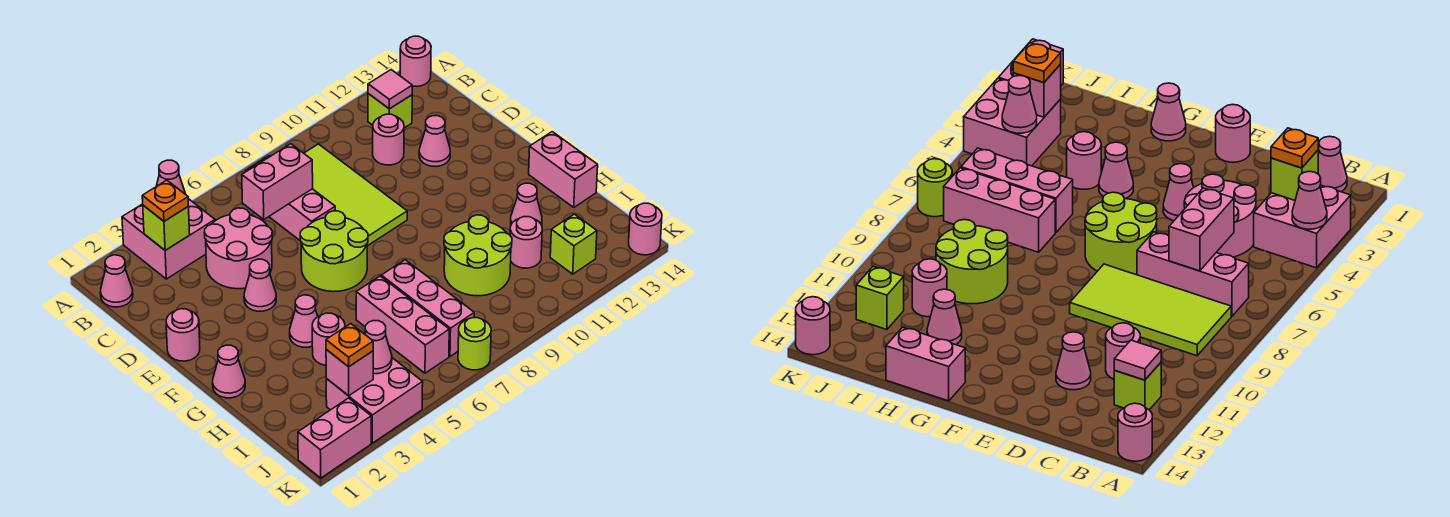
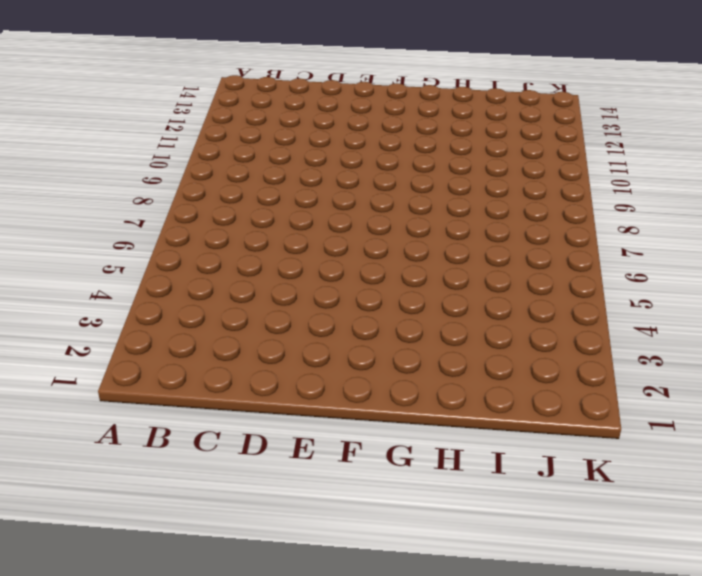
none -> pink 2x2 brick [122,199,215,279]
none -> pink 1x1 round brick [400,36,431,86]
none -> pink 1x1 cone [100,255,133,307]
none -> pink 1x3 brick [245,156,335,240]

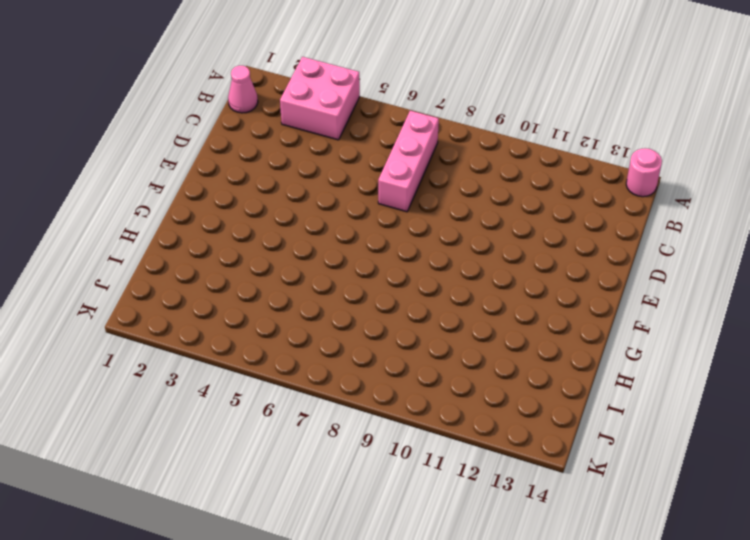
none -> lime 2x4 tile [304,144,407,246]
none -> lime 1x1 brick [368,94,412,128]
none -> pink 2x2 round brick [204,208,272,289]
none -> pink 1x1 round brick [373,114,404,165]

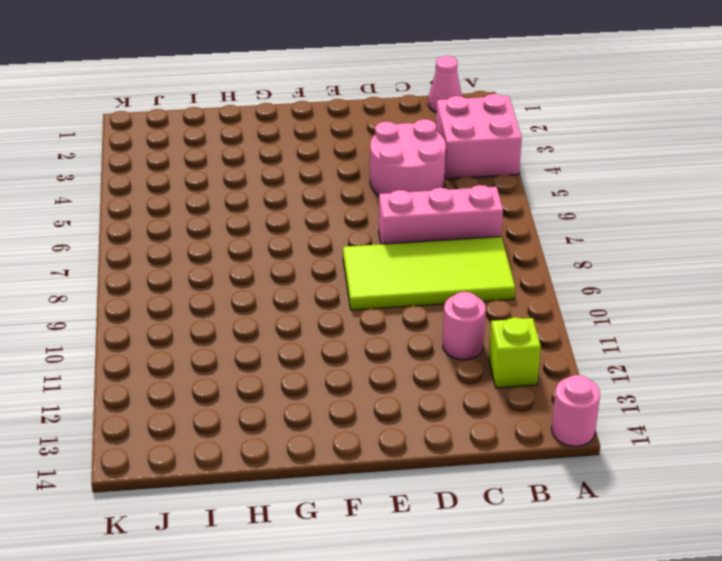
none -> pink 1x1 cone [419,116,450,167]
none -> pink 1x1 round brick [166,309,200,361]
none -> pink 1x1 cone [244,259,276,311]
none -> lime 2x2 round brick [300,211,368,292]

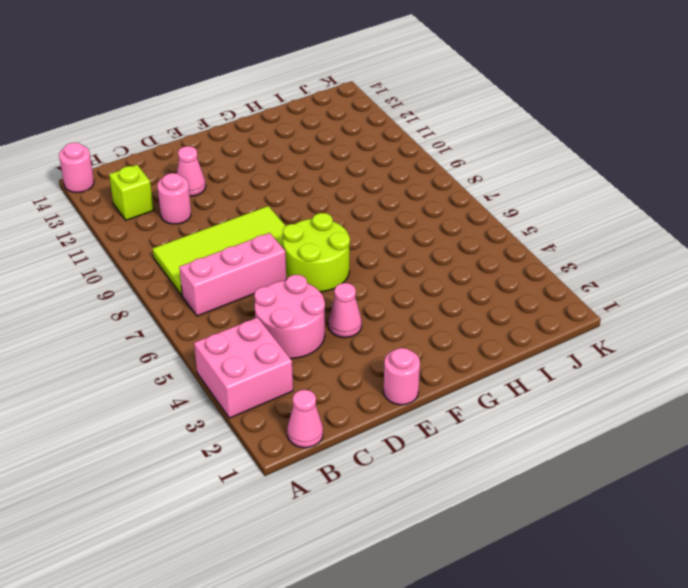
none -> pink 1x1 cone [213,345,245,398]
none -> pink 1x1 cone [290,295,318,347]
none -> pink 1x2 brick [529,132,598,207]
none -> pink 1x1 round brick [312,313,345,365]

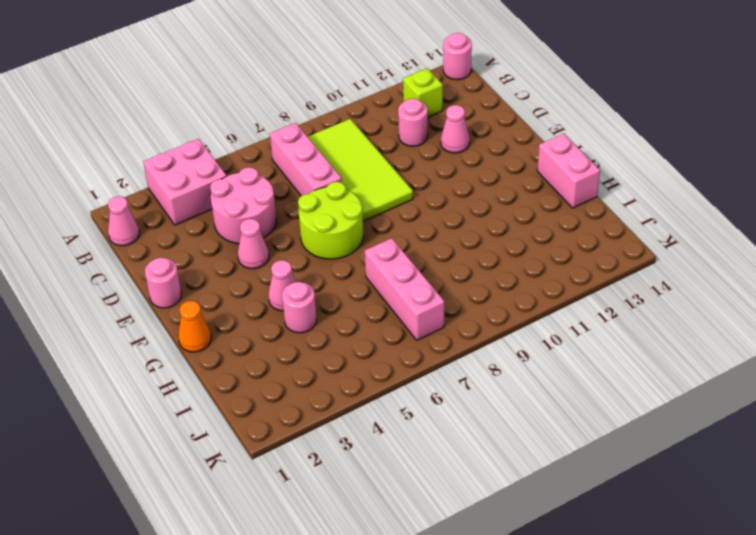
orange 1x1 cone [178,301,211,352] -> pink 1x1 cone [213,345,245,398]
none -> pink 1x3 brick [356,276,449,373]
none -> lime 2x2 round brick [444,215,512,296]
none -> pink 1x1 cone [511,183,542,225]
none -> pink 1x1 round brick [510,217,542,268]

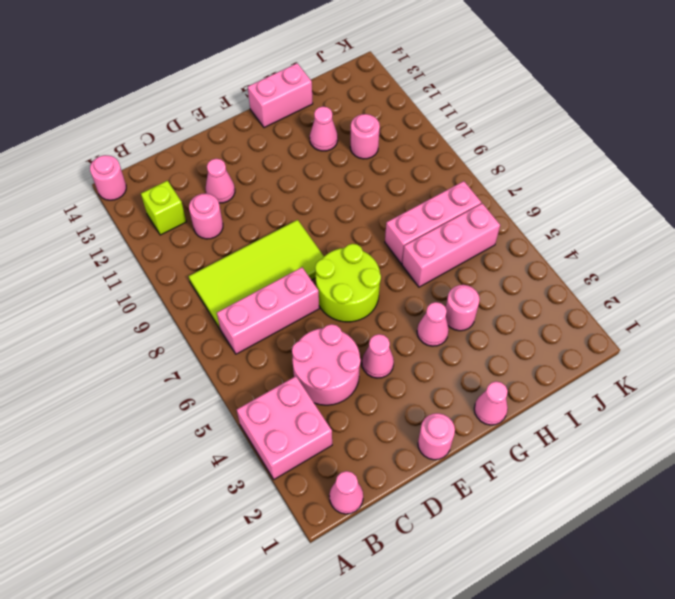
none -> lime 2x2 round brick [444,215,512,296]
none -> pink 2x2 brick [326,358,423,443]
none -> lime 1x1 brick [550,214,597,274]
none -> pink 1x2 brick [298,398,371,478]

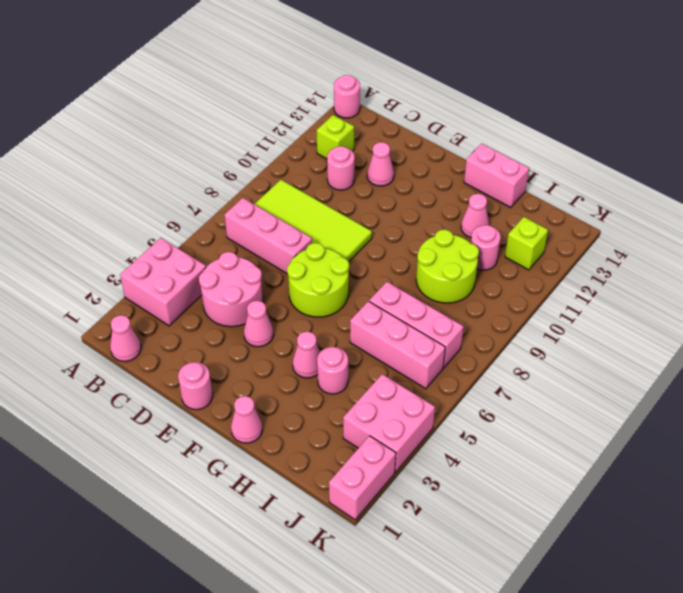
none -> lime 1x1 round brick [458,318,491,370]
none -> pink 1x1 round brick [629,203,662,255]
none -> pink 1x1 cone [157,160,185,194]
none -> lime 1x1 brick [143,205,190,250]

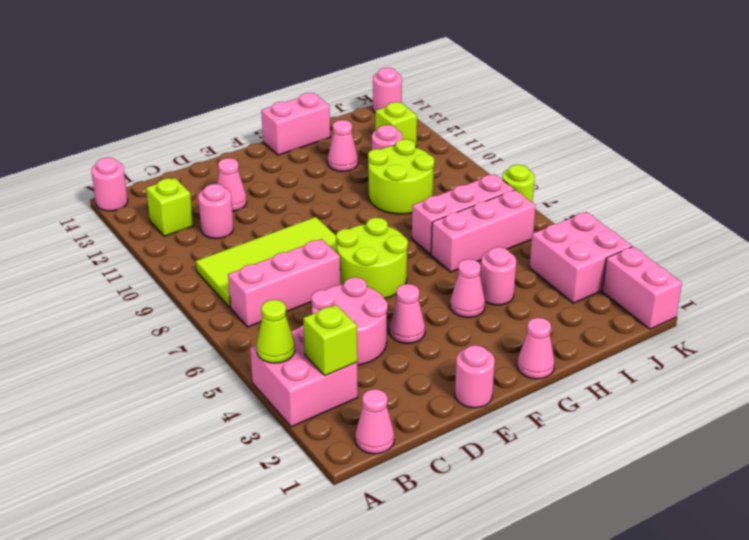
lime 1x1 cone [257,300,295,363] -> pink 1x1 cone [157,160,185,194]
none -> pink 1x1 tile [368,70,412,109]
none -> pink 1x2 brick [242,144,313,219]
none -> pink 1x1 brick [326,350,373,396]
none -> pink 1x1 cone [365,321,392,374]

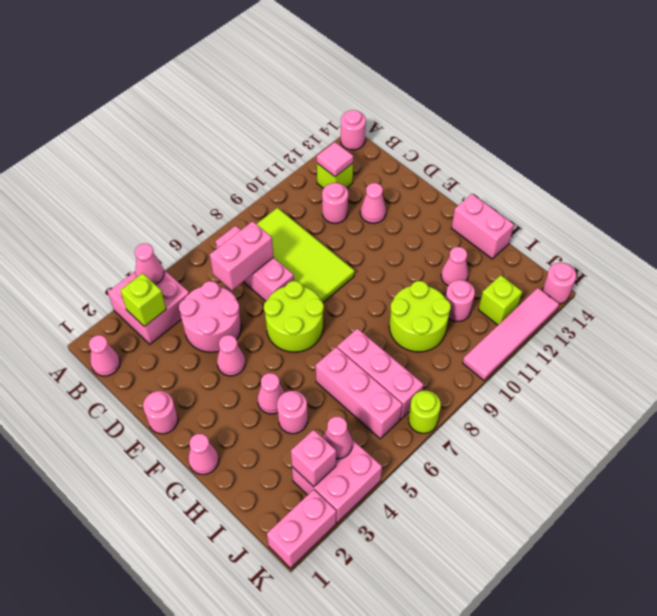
pink 1x4 tile [463,288,559,380] -> none
none -> orange 1x1 plate [142,180,188,221]
none -> orange 1x1 plate [326,324,373,367]

